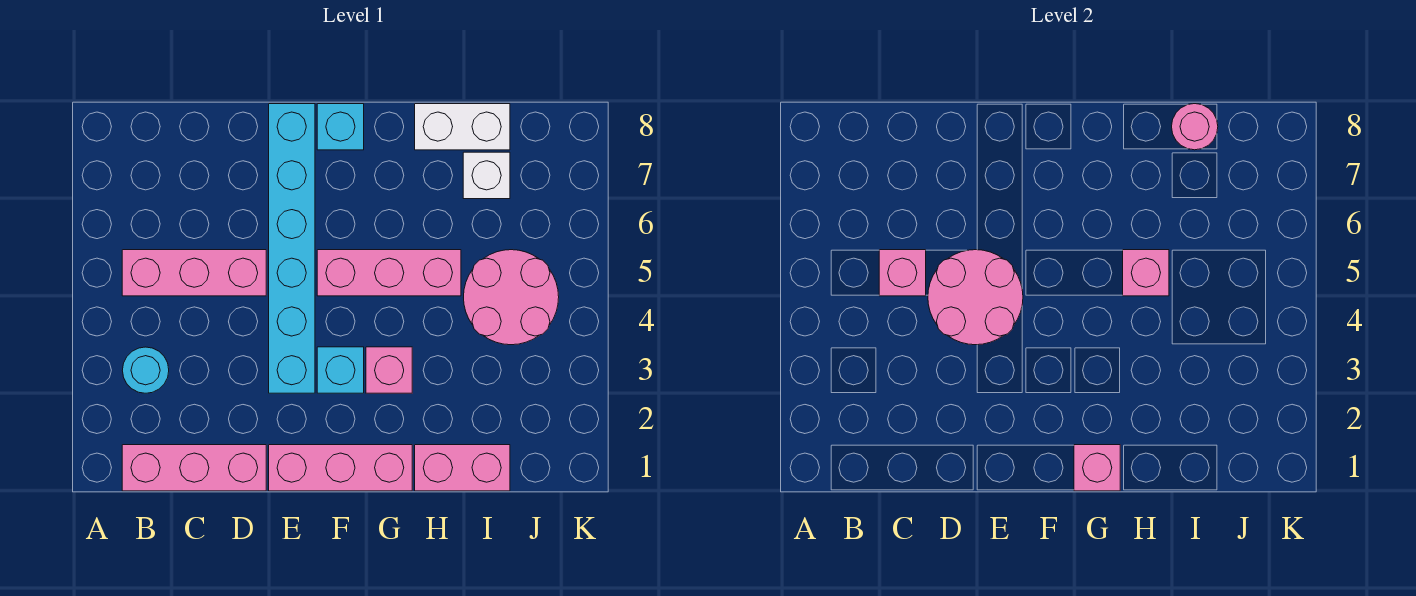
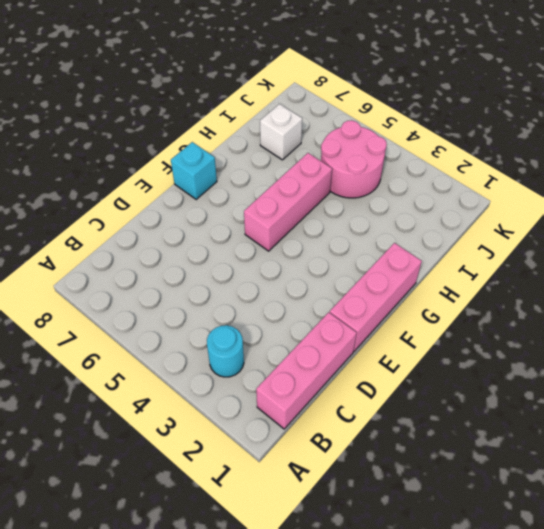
none -> pink 1x3 brick [122,250,266,296]
none -> cyan 1x6 brick [269,104,315,393]
none -> cyan 1x1 brick [317,347,364,393]

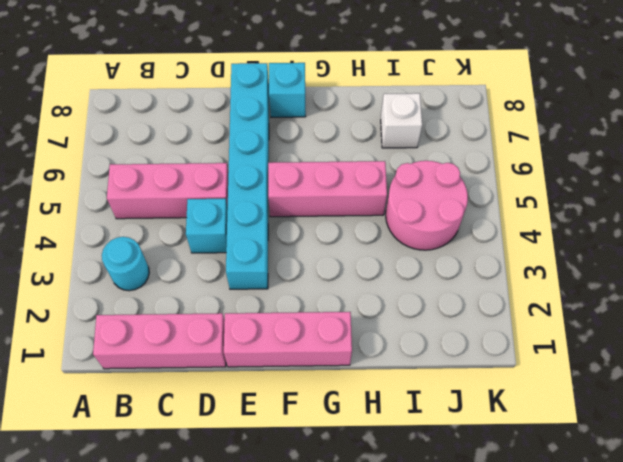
cyan 1x1 brick [186,199,228,253] -> cyan 1x1 brick moved to [317,347,364,393]
none -> pink 1x1 brick [366,347,412,393]
none -> pink 1x2 brick [415,445,510,491]
none -> white 1x2 brick [415,104,510,150]

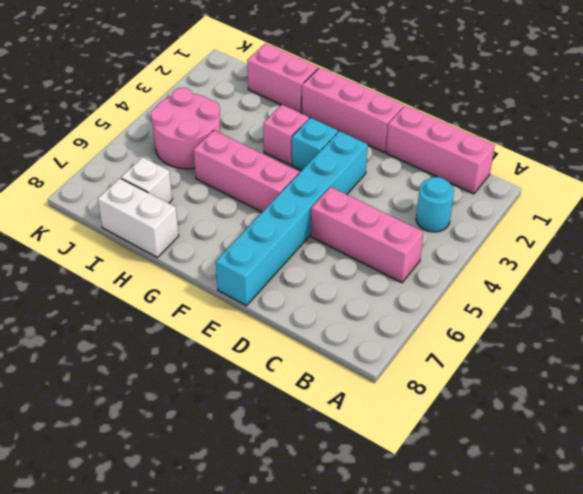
none -> cyan 1x1 brick [317,104,364,150]
none -> pink 1x1 brick [879,250,926,296]
none -> pink 2x2 round brick [928,250,1023,345]

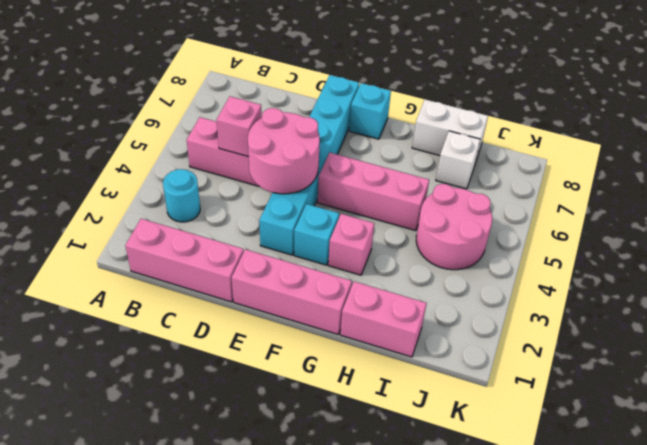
none -> pink 1x1 brick [1074,445,1120,491]
none -> pink 1x1 brick [1123,250,1169,296]
none -> pink 1x1 round brick [1172,104,1218,150]

